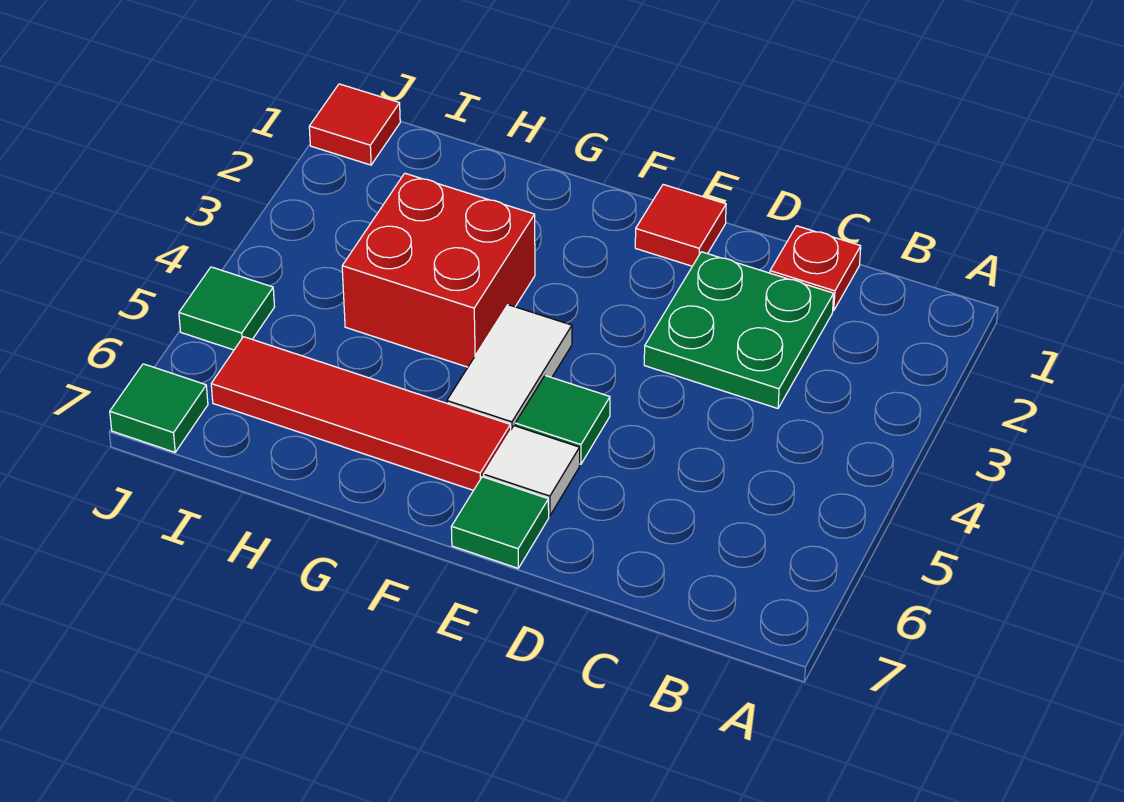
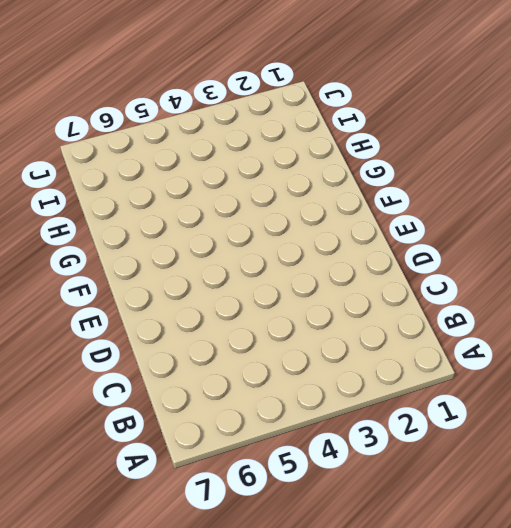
none -> red 1x1 plate [770,226,861,311]
none -> green 2x2 plate [644,252,834,408]
none -> red 1x1 tile [635,185,726,266]

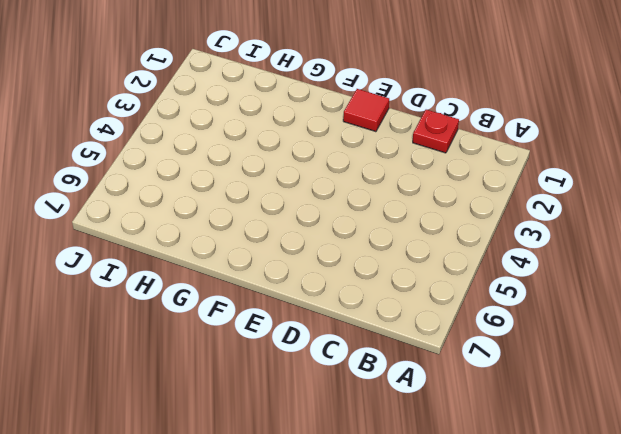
none -> green 2x2 plate [644,252,834,408]
none -> green 1x1 tile [515,376,610,464]
none -> white 1x1 tile [484,426,580,516]

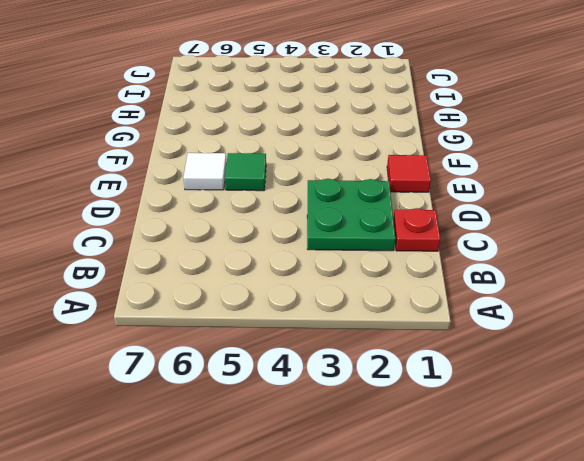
none -> green 1x1 tile [451,477,549,568]
none -> white 1x2 tile [447,305,572,429]
none -> red 1x4 tile [211,337,511,490]

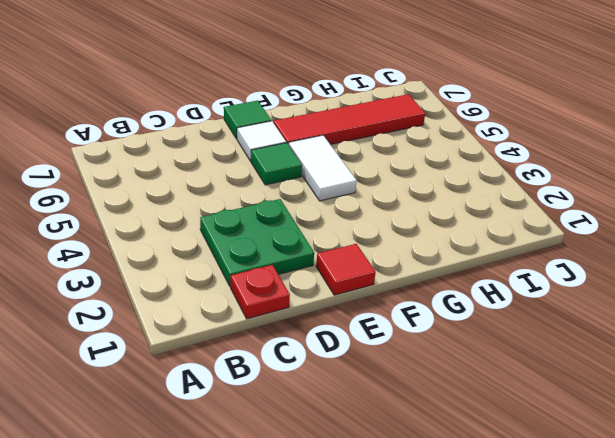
none -> red 2x2 brick [342,173,535,367]
none -> red 1x1 tile [309,84,400,165]
none -> green 1x1 tile [179,267,275,350]

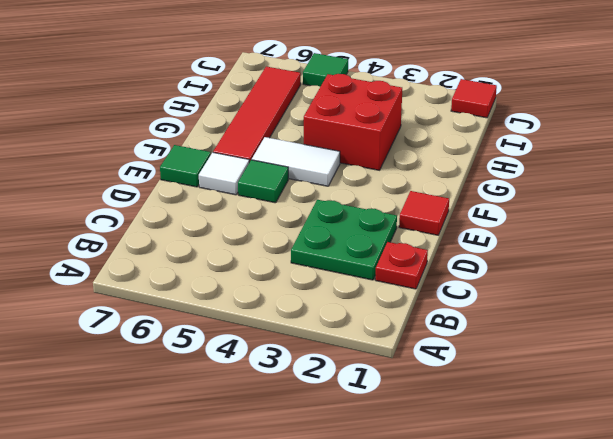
none -> green 1x1 tile [110,364,208,452]

